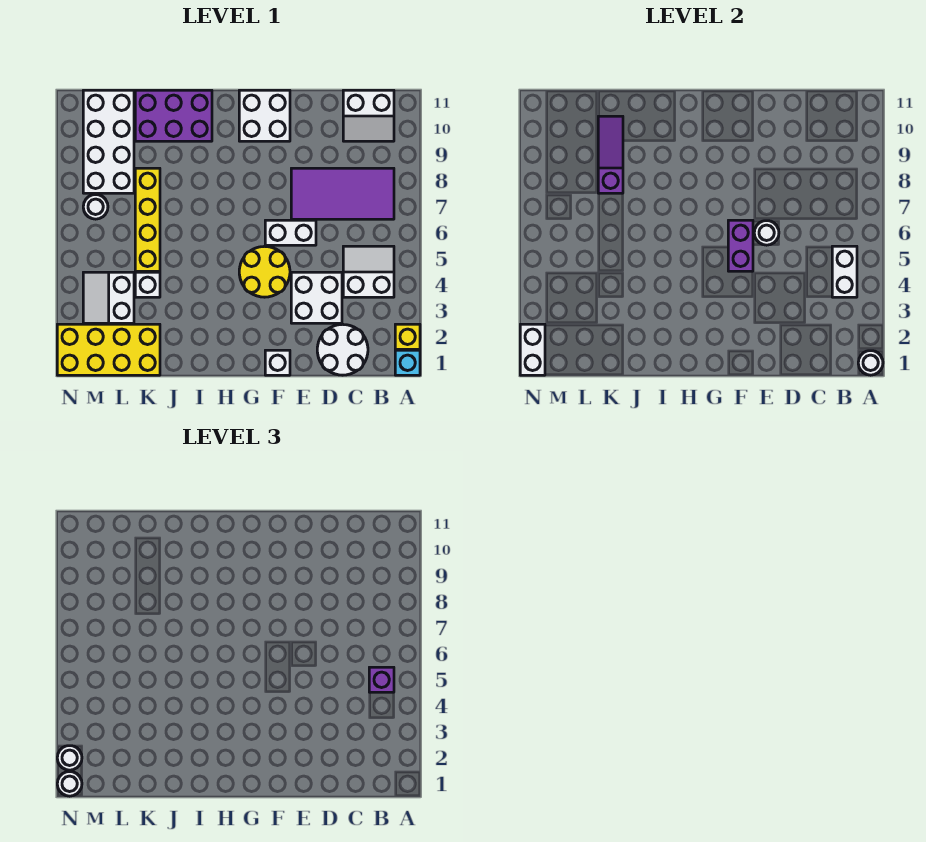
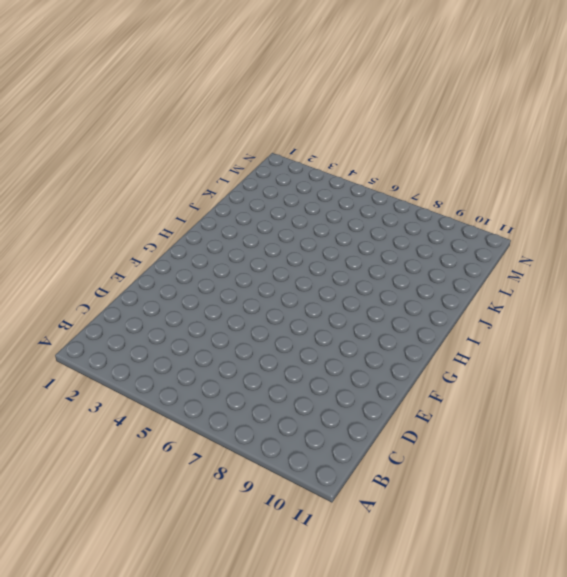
none -> cyan 1x1 brick [395,350,420,375]
none -> yellow 1x1 brick [395,324,420,349]
none -> white 2x2 slope [343,246,394,297]

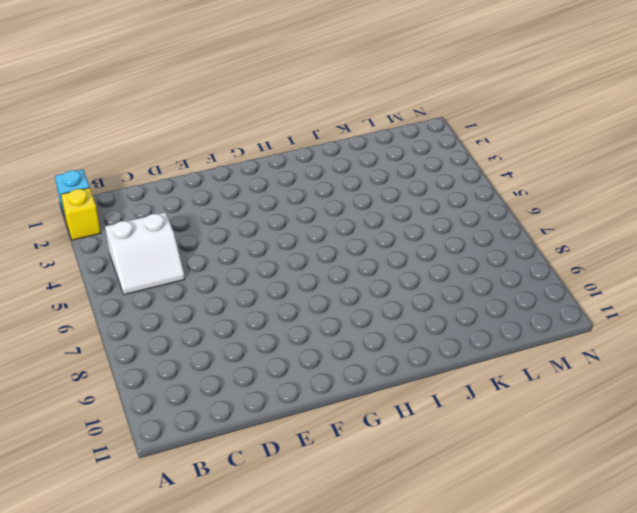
none -> purple 2x4 tile [291,168,394,219]
none -> white 2x2 slope [343,90,394,141]
none -> white 2x2 round brick [317,324,368,375]

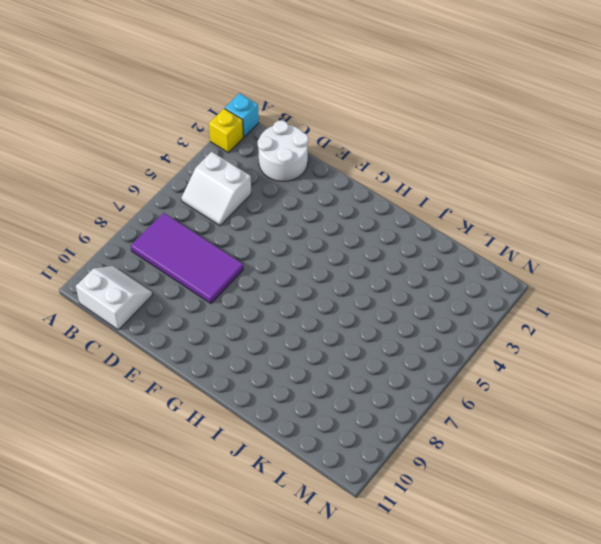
none -> white 2x2 brick [291,272,342,323]
none -> white 1x2 brick [265,220,316,245]
none -> white 1x1 brick [265,350,290,375]

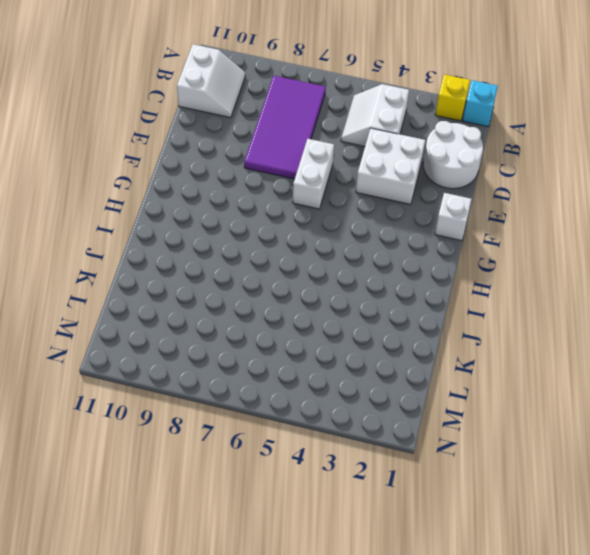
none -> yellow 2x2 round brick [239,246,290,297]
none -> white 2x2 brick [239,90,290,141]
none -> purple 2x3 brick [135,90,212,141]

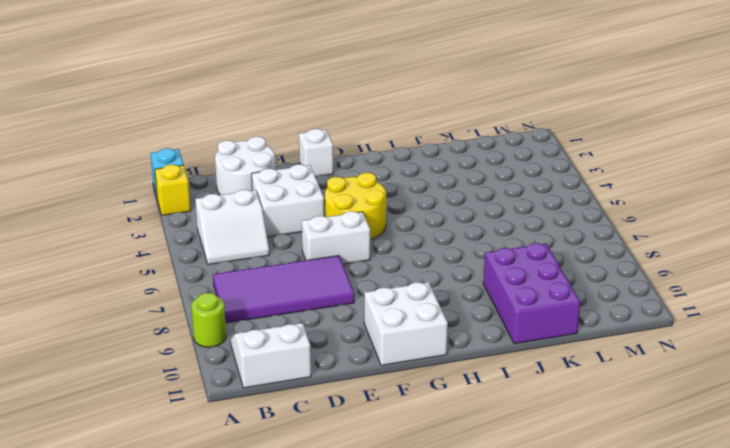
lime 1x1 round brick [191,293,226,347] -> none
purple 2x3 brick [483,243,580,344] -> purple 2x3 brick turned to [135,90,212,141]
none -> yellow 2x4 brick [57,324,160,375]
none -> white 1x1 brick [135,272,160,297]
none -> yellow 1x4 brick [135,168,160,271]

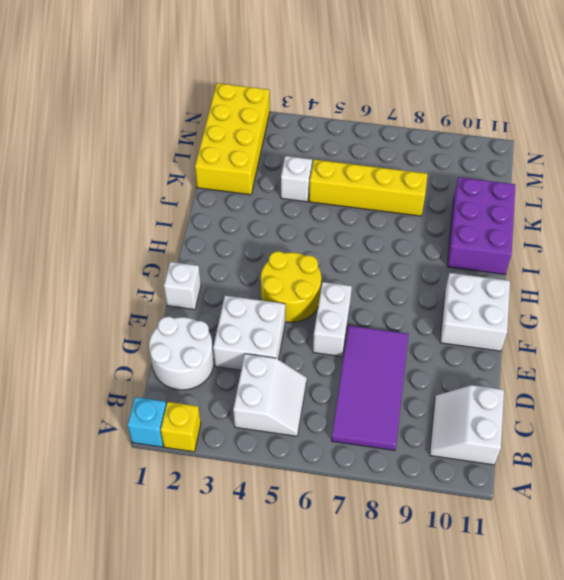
none -> white 2x2 slope [83,272,134,323]
none -> white 2x4 brick [83,90,134,193]
none -> white 1x1 round brick [83,195,108,219]

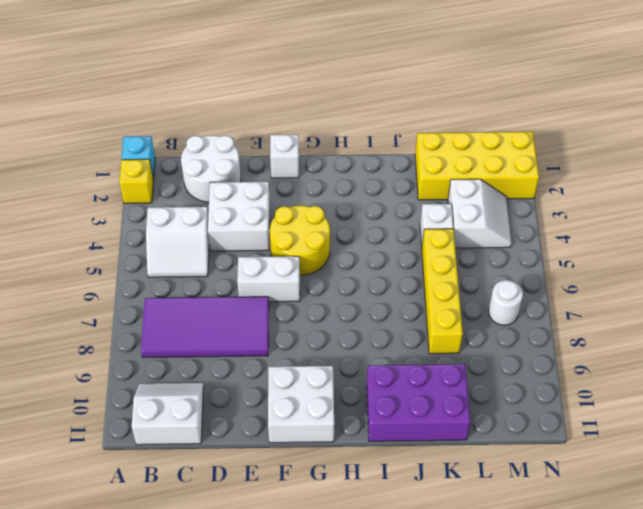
none -> white 2x4 brick [83,90,134,193]
none -> white 1x1 round brick [858,351,883,375]
none -> white 1x2 brick [832,246,857,297]

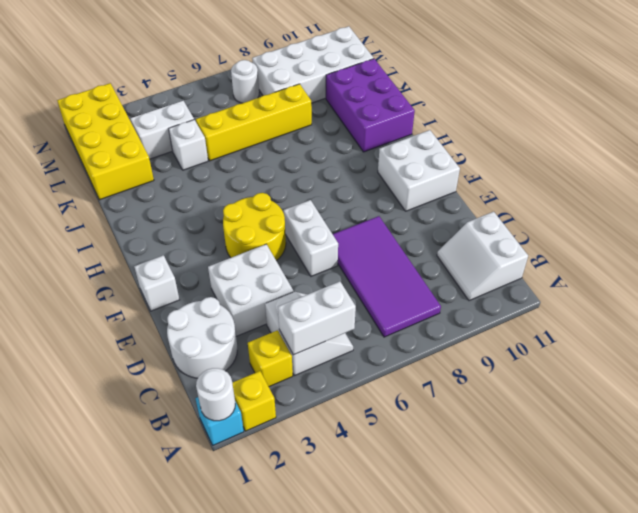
yellow 1x1 brick [248,330,293,387] -> none
none -> white 1x1 round brick [754,221,779,245]
none -> purple 1x2 brick [728,220,753,271]
none -> purple 1x3 slope [598,116,623,193]

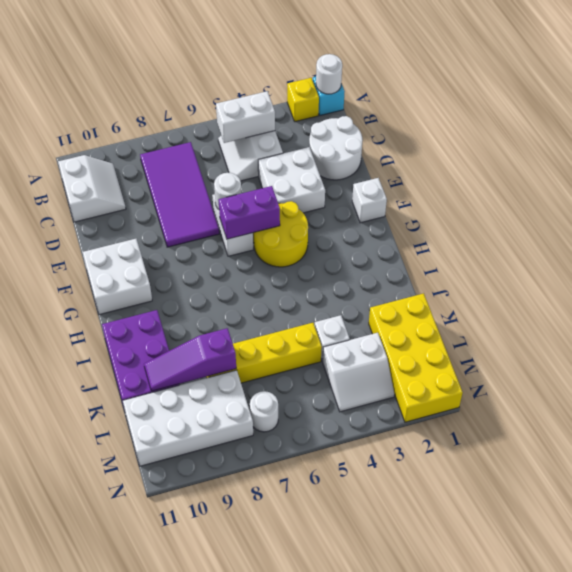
none -> white 1x2 brick [520,324,545,375]
none -> purple 1x1 brick [369,667,394,692]
none -> white 1x1 round brick [57,772,82,796]

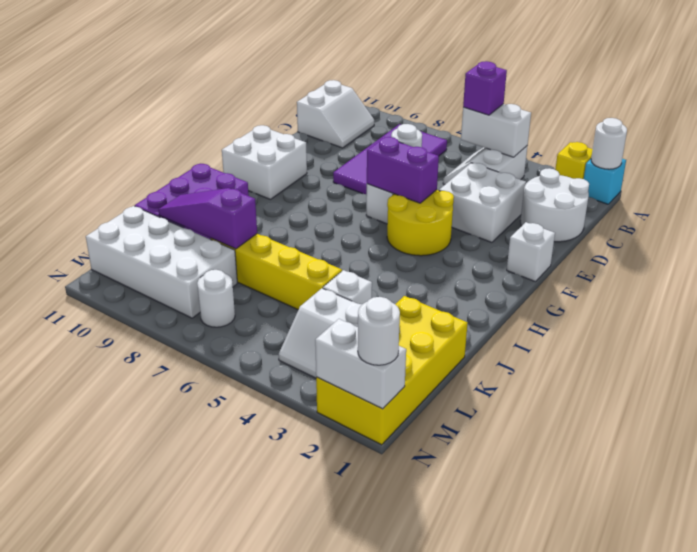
none -> white 1x1 round brick [57,746,82,770]

